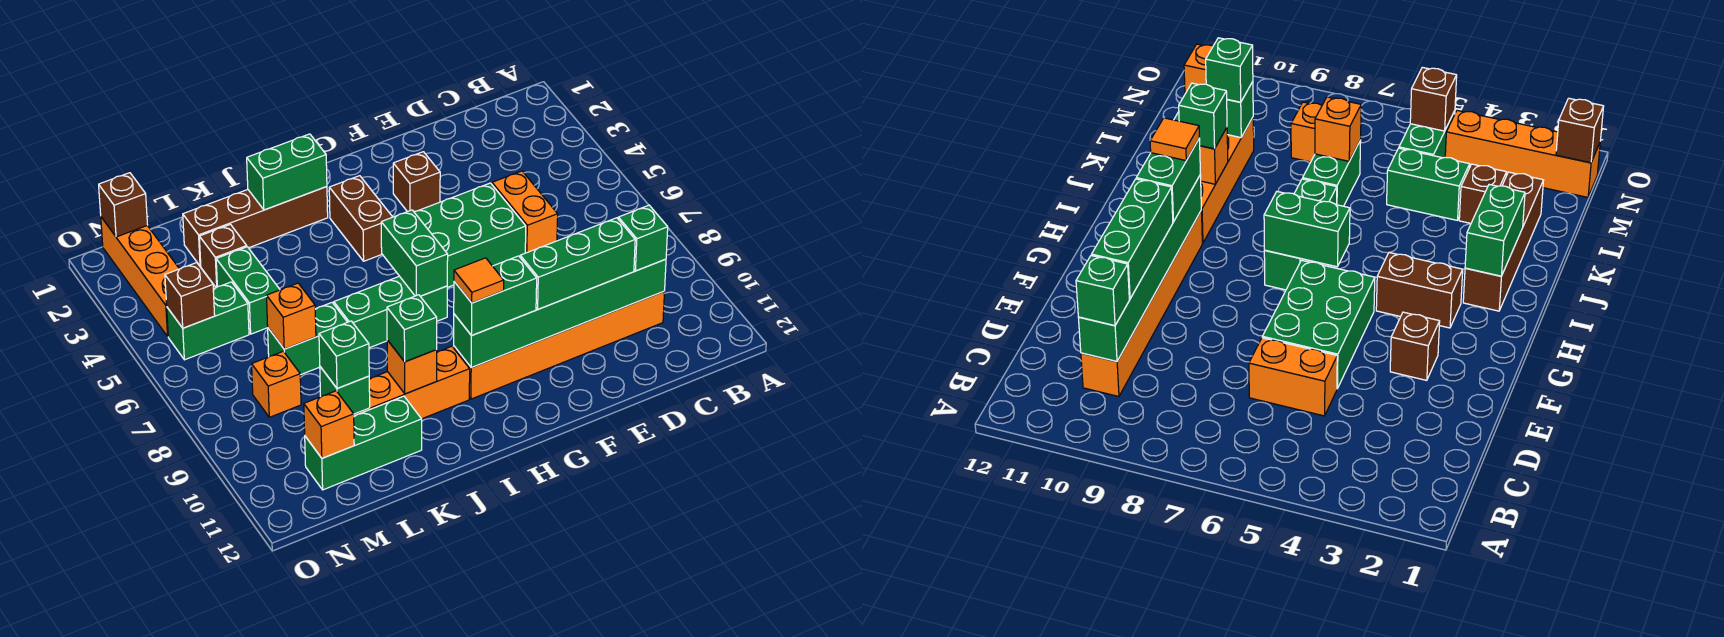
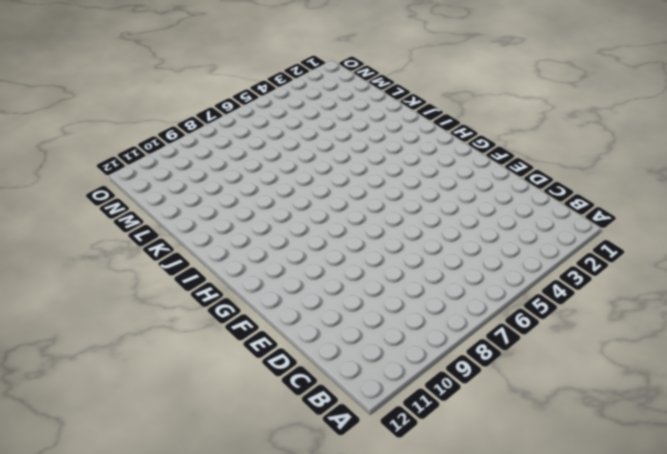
none -> orange 1x6 brick [454,291,665,399]
none -> orange 1x2 brick [492,171,558,253]
none -> green 2x3 brick [414,183,526,288]
none -> brown 1x1 brick [393,152,440,212]

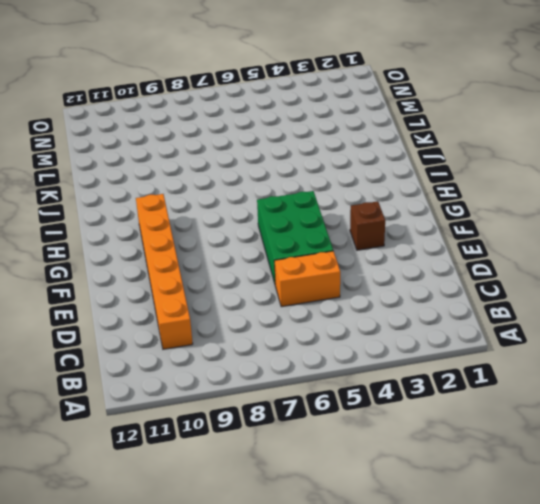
none -> brown 1x2 brick [329,176,392,261]
none -> green 1x3 brick [334,276,447,348]
none -> brown 1x4 brick [183,187,328,266]
none -> orange 1x4 brick [354,346,470,419]

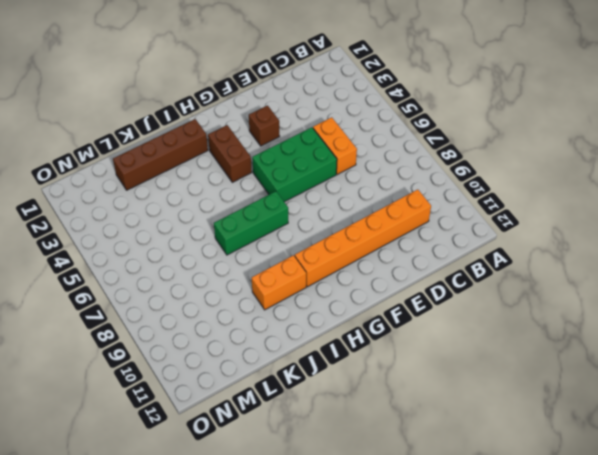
orange 1x2 brick [252,255,306,310] -> orange 1x4 brick [354,346,470,419]
none -> green 1x2 brick [268,303,347,375]
none -> green 1x3 brick [305,396,422,490]
none -> brown 1x1 brick [199,224,247,288]
none -> green 1x2 brick [216,247,280,334]

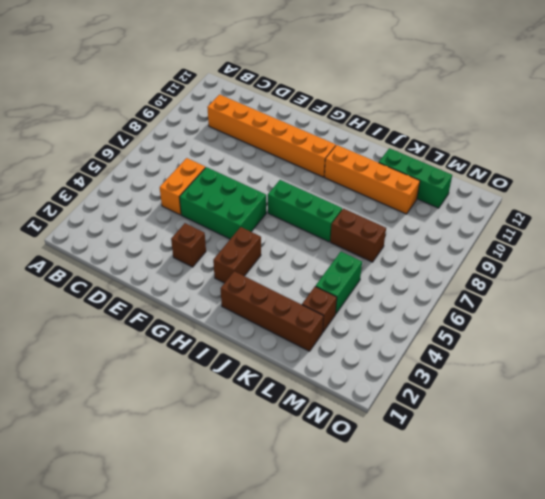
brown 1x2 brick [330,208,386,262] -> green 1x2 brick [268,303,347,375]
none -> green 1x2 brick [167,282,249,360]
none -> orange 1x1 brick [252,351,301,417]
none -> orange 1x4 brick [101,217,179,336]
none -> green 1x6 brick [454,259,666,368]

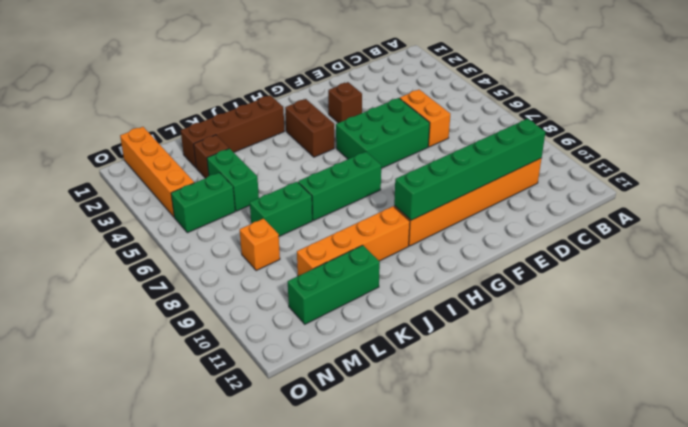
none -> green 1x2 brick [381,210,448,296]
none -> green 1x2 brick [247,134,327,210]
none -> orange 1x1 brick [387,340,437,394]
none -> orange 1x1 brick [267,283,316,349]

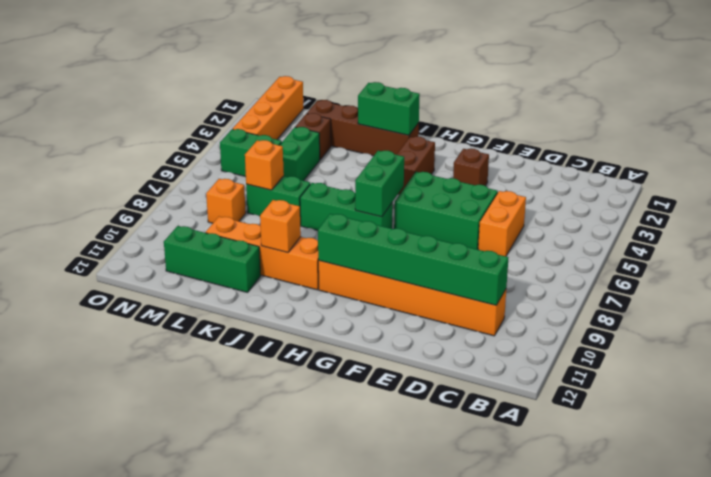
none -> green 1x1 brick [320,367,370,414]
none -> orange 1x1 brick [304,391,354,458]
none -> brown 1x1 brick [99,173,147,237]
none -> brown 1x1 brick [165,263,215,328]

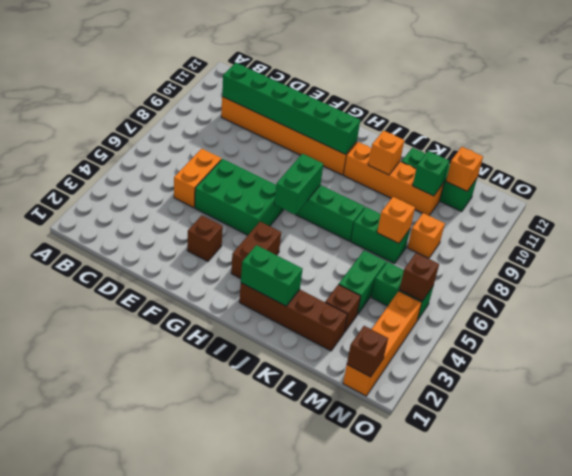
none -> green 1x1 brick [618,205,668,271]
none -> green 1x3 brick [520,218,635,309]
none -> green 1x2 brick [454,256,537,336]
none -> green 1x1 brick [387,295,437,362]

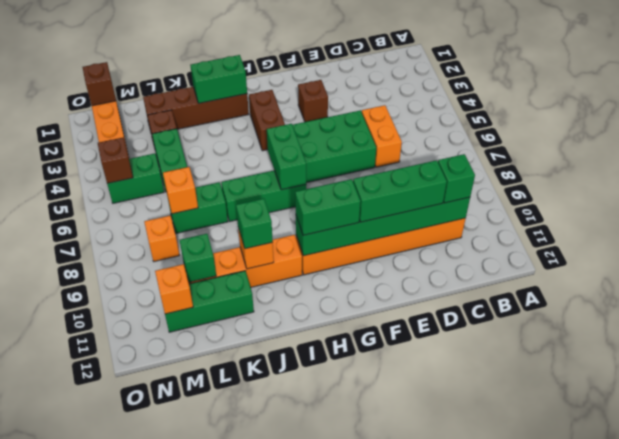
none -> green 1x1 brick [319,321,369,389]
none -> orange 1x1 tile [454,258,504,303]

